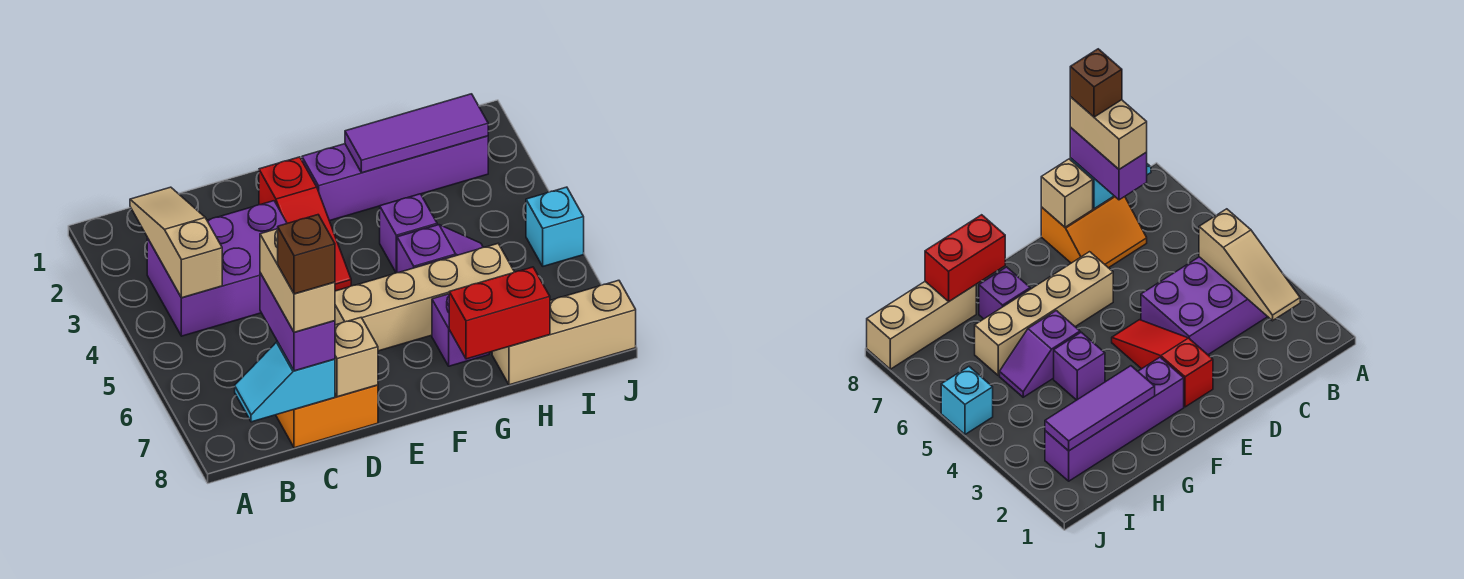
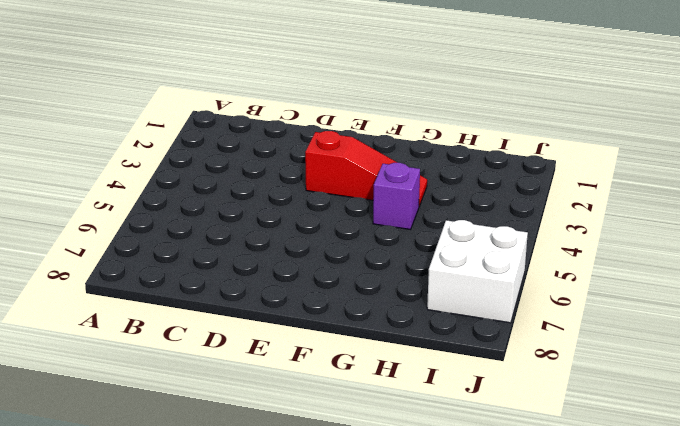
red 1x3 slope [305,131,427,206] -> red 1x3 slope turned to [259,157,351,291]
white 2x2 brick [427,220,528,323] -> none
none -> purple 2x3 brick [147,201,287,336]
none -> orange 2x2 slope [276,385,378,448]
none -> tan 1x4 brick [335,244,514,351]

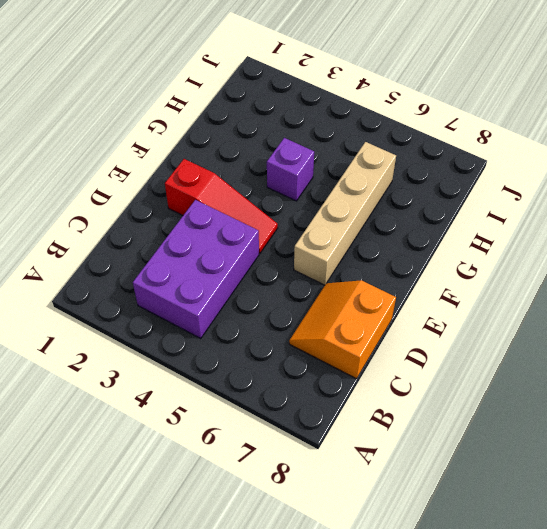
none -> purple 1x4 brick [302,136,488,221]
none -> purple 1x2 slope [397,225,483,273]
none -> purple 1x1 brick [432,294,489,366]

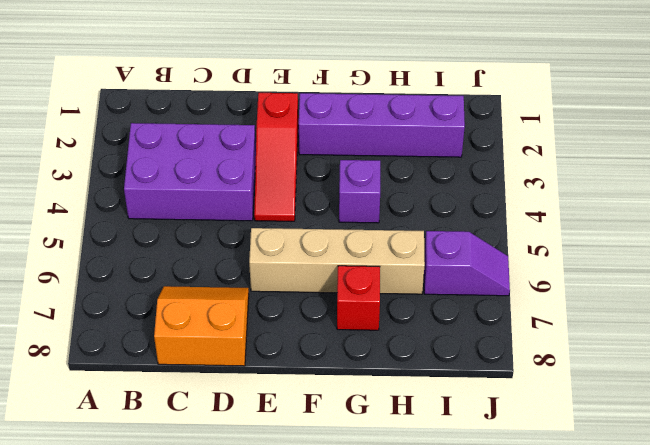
red 1x1 brick [337,266,380,330] -> purple 1x1 brick [432,294,489,366]
purple 1x2 slope [424,231,510,296] -> purple 1x2 slope moved to [397,225,483,273]
none -> tan 1x3 brick [492,280,636,385]
none -> cyan 1x1 brick [526,187,584,266]
none -> tan 1x3 slope [130,187,222,298]

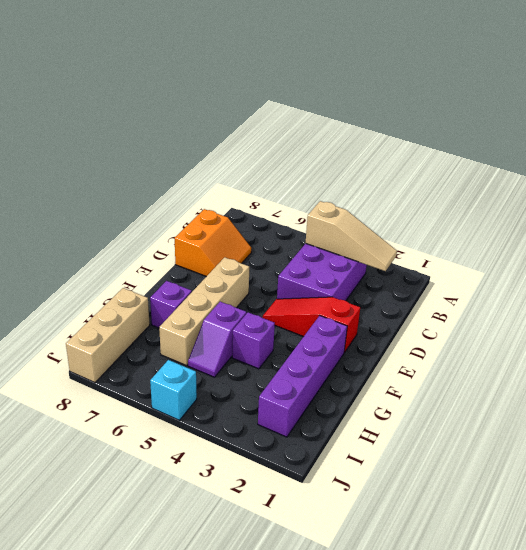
none -> cyan 1x2 slope [235,342,335,422]
none -> tan 1x1 brick [335,317,378,397]
none -> purple 1x3 tile [345,94,488,173]

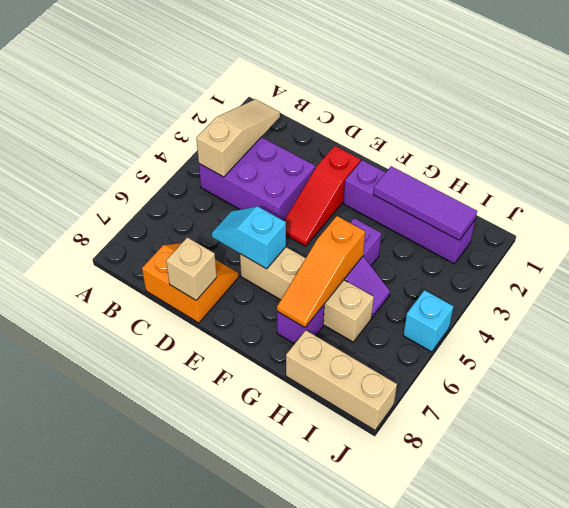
cyan 1x2 slope [212,206,286,269] -> cyan 1x2 slope moved to [235,342,335,422]
orange 1x3 slope [277,216,365,327] -> none
none -> red 1x2 brick [449,267,550,359]
none -> purple 1x2 brick [260,273,335,371]
none -> tan 1x2 brick [260,229,335,332]

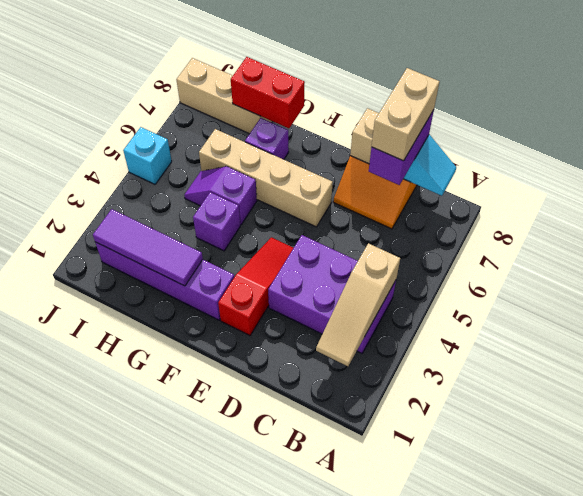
none -> brown 1x1 brick [278,215,335,294]

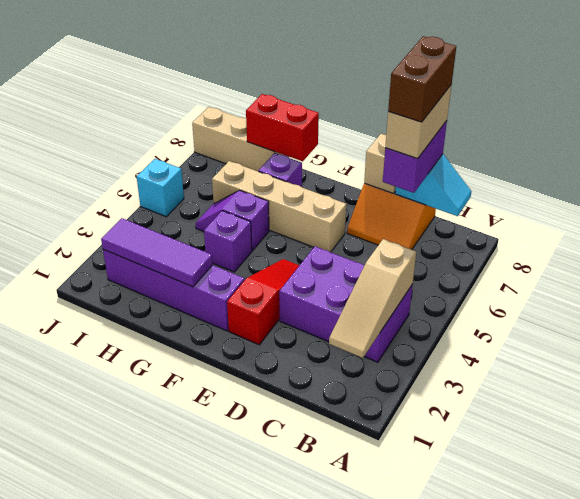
brown 1x2 brick [388,36,456,122] -> brown 1x1 brick [278,215,335,294]

